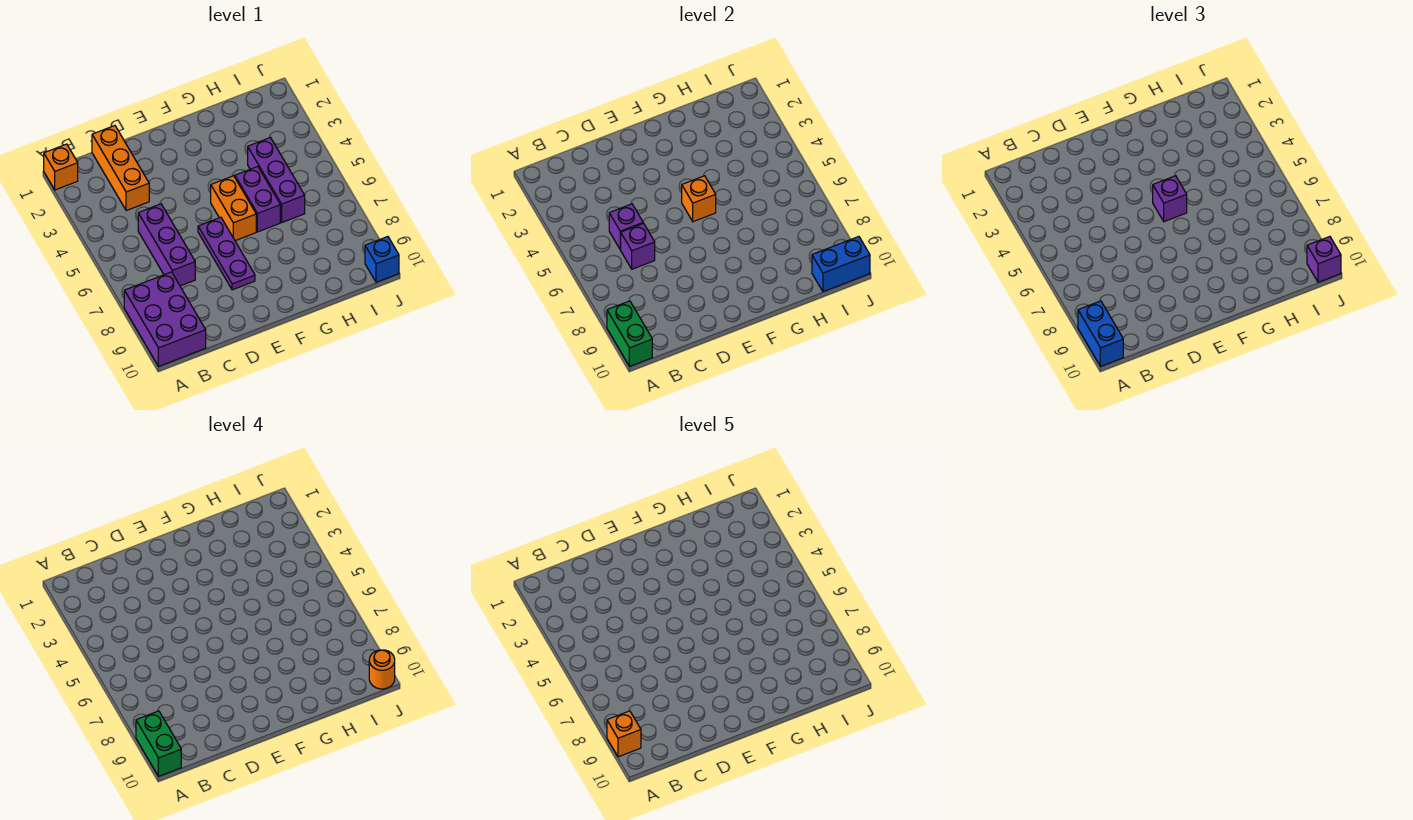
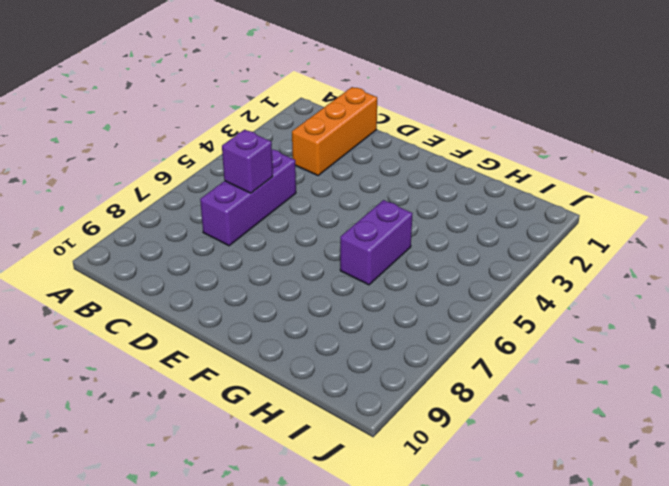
none -> orange 1x1 brick [44,144,78,190]
none -> purple 2x3 brick [124,272,206,366]
none -> purple 1x3 plate [198,217,255,290]

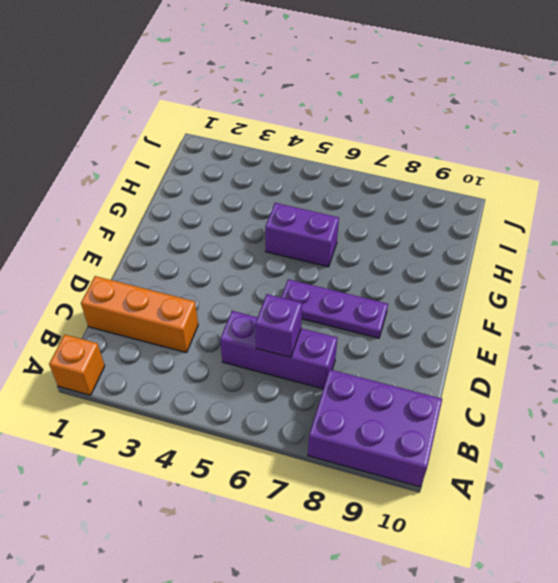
none -> orange 1x2 brick [211,176,256,241]
none -> purple 1x3 brick [248,138,305,222]
none -> blue 1x1 brick [365,237,399,282]

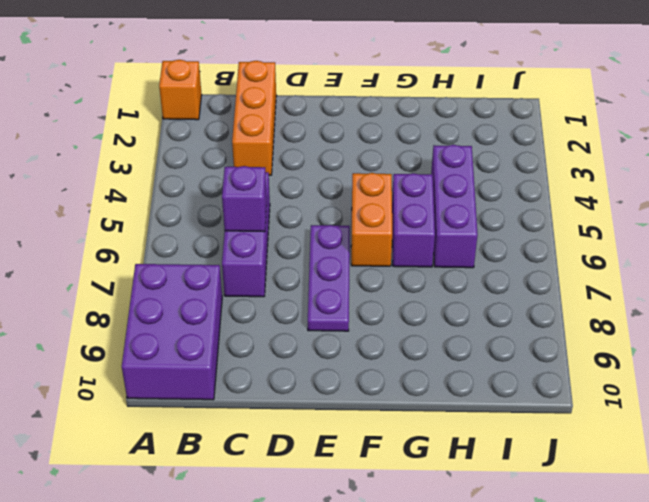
none -> blue 1x1 brick [365,237,399,282]
none -> green 1x2 brick [607,301,652,366]
none -> purple 1x1 brick [609,204,643,249]

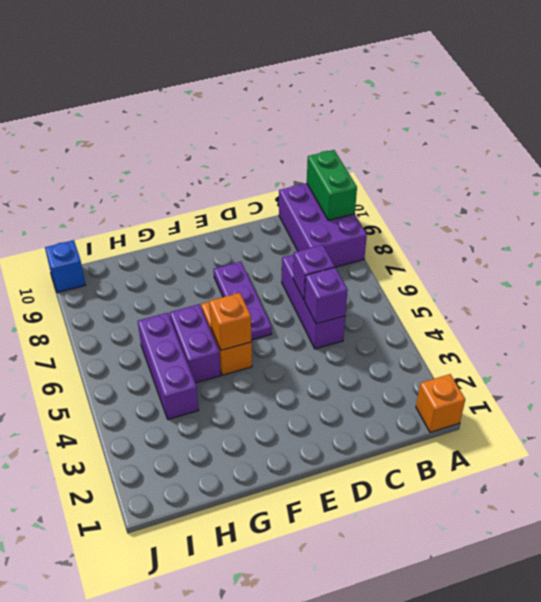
none -> orange 1x3 brick [92,126,149,211]
none -> blue 1x2 brick [812,237,870,292]
none -> blue 1x2 brick [1078,301,1123,366]

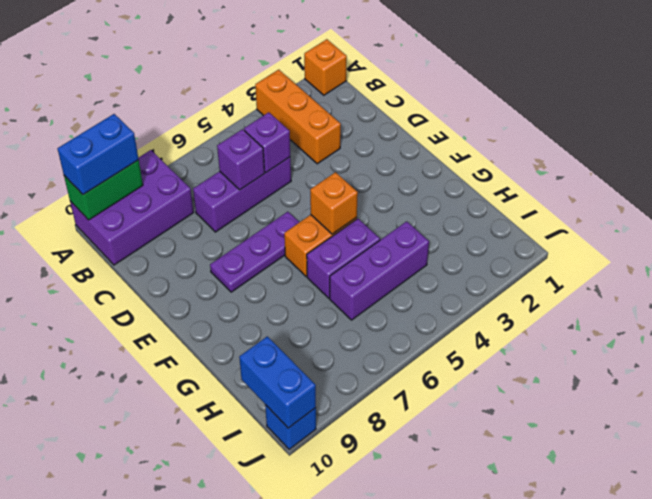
orange 1x3 brick [255,70,341,164] -> orange 1x3 brick turned to [92,126,149,211]
none -> purple 1x1 brick [1153,176,1187,222]
none -> purple 1x1 brick [1307,237,1341,282]
none -> green 1x2 brick [136,711,181,776]

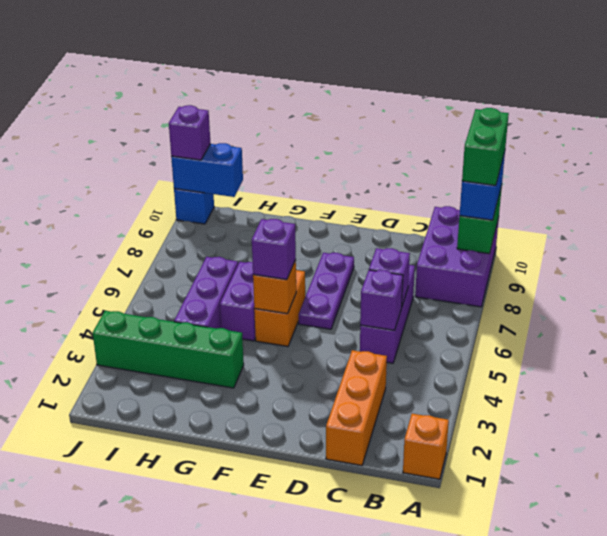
green 1x4 brick [93,311,244,388] -> none
none -> orange 1x1 round brick [369,650,395,689]
none -> orange 1x1 brick [607,711,641,757]

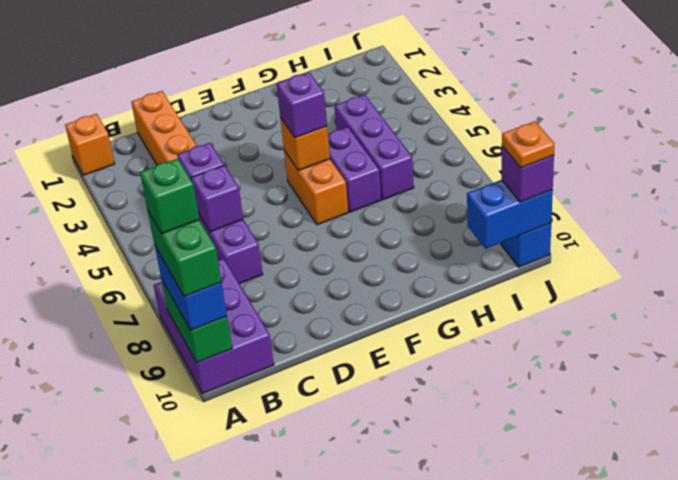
green 1x1 brick [140,159,199,234] -> orange 1x1 brick [607,711,641,757]
orange 1x1 plate [502,121,555,168] -> orange 1x1 round brick [369,650,395,689]
none -> purple 1x3 plate [198,217,255,290]

